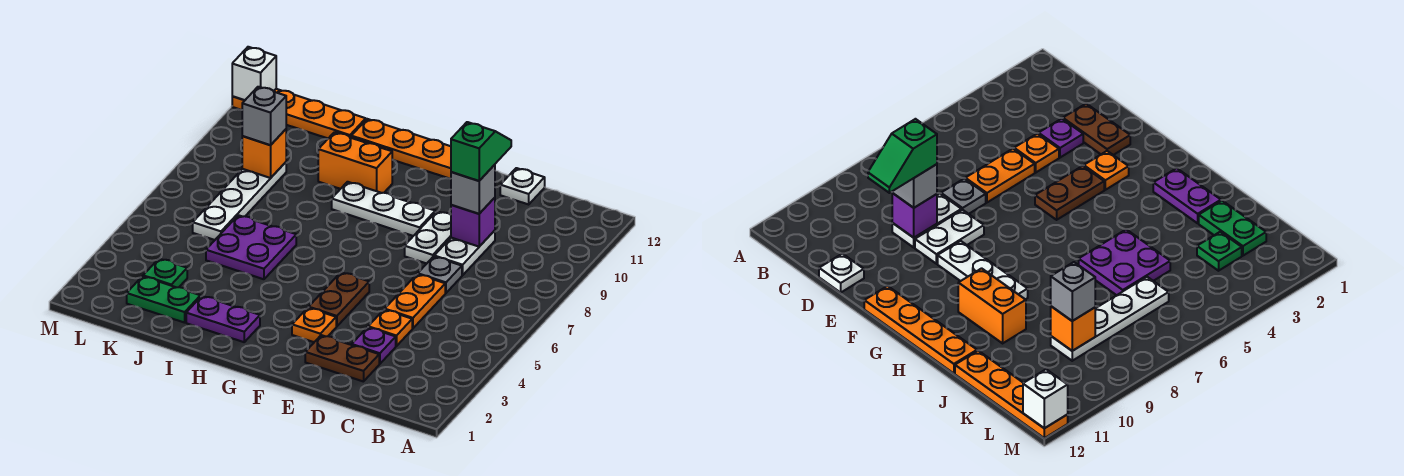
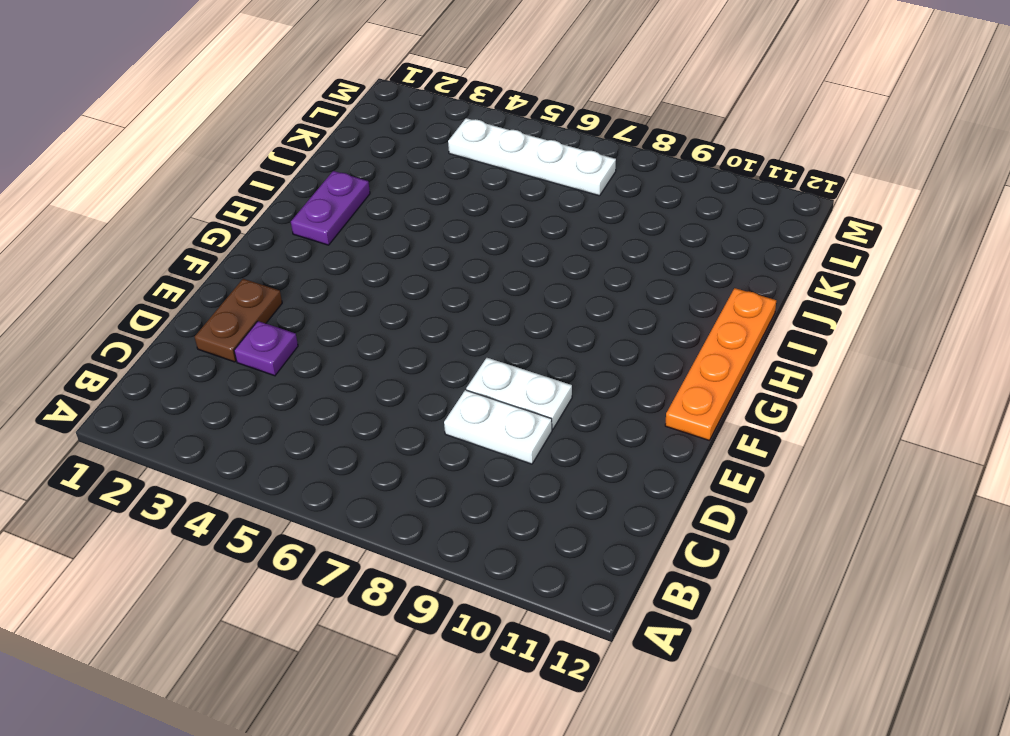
white 1x4 plate [448,118,616,196] -> white 1x4 plate moved to [193,162,286,240]
none -> orange 1x1 plate [368,309,412,346]
none -> orange 1x2 plate [385,274,445,328]
none -> grey 1x1 plate [418,256,462,293]

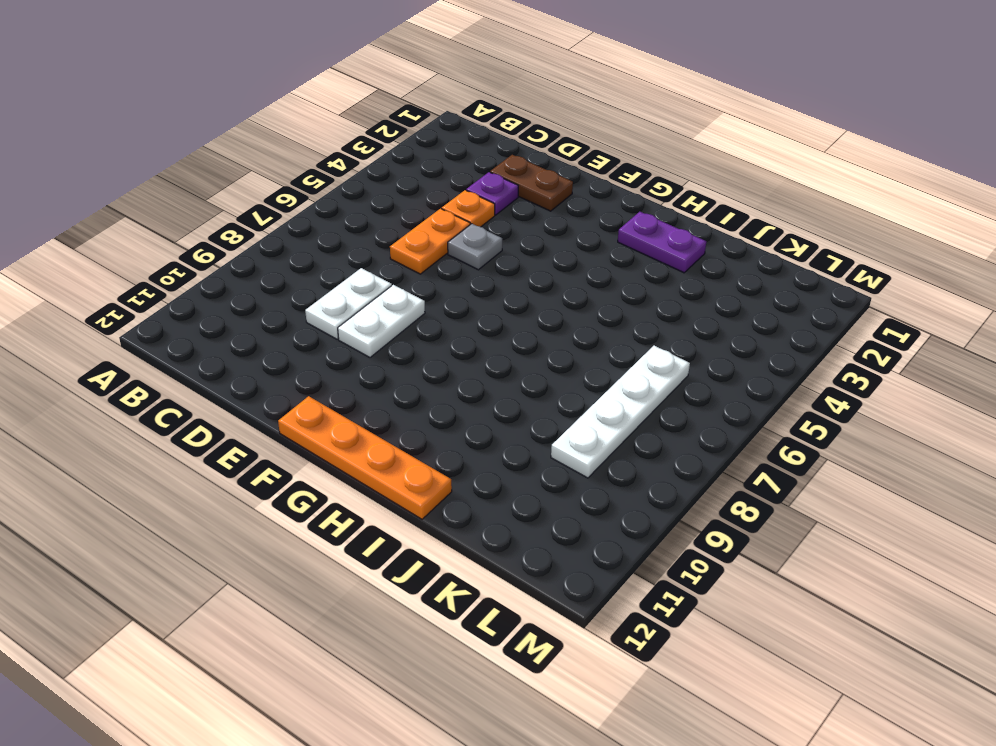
grey 1x1 plate [448,224,502,270] -> grey 1x1 plate moved to [418,256,462,293]
none -> white 1x1 plate [500,168,545,204]
none -> orange 1x1 plate [292,308,336,342]
none -> brown 1x2 plate [308,272,369,326]

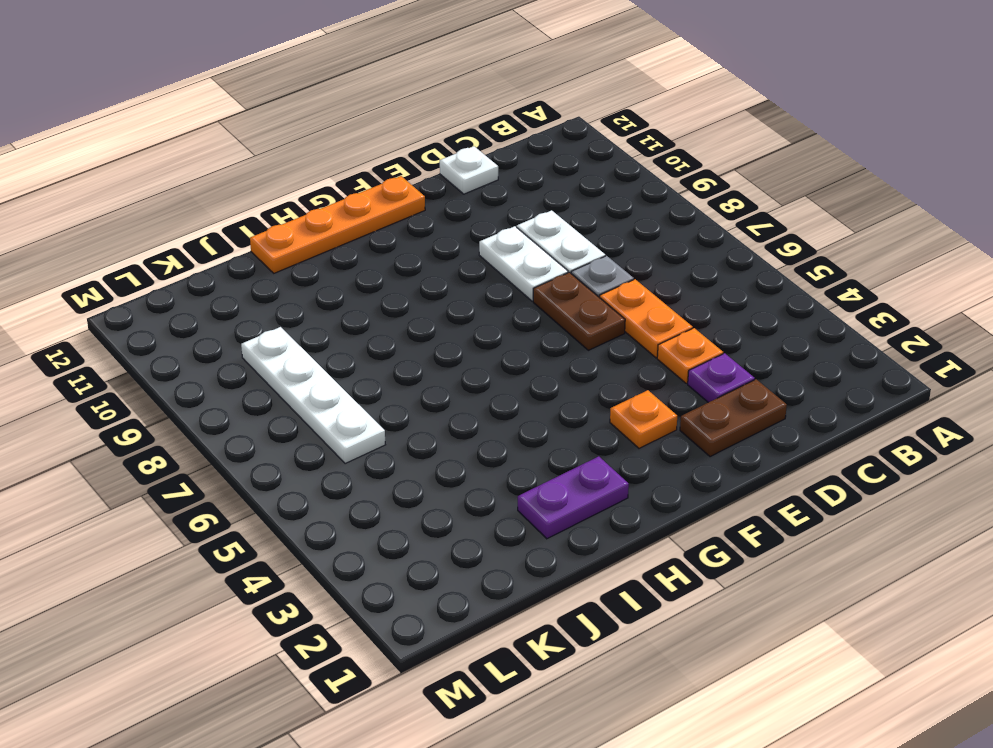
brown 1x2 plate [533,272,625,350] -> brown 1x2 plate moved to [308,272,369,326]
none -> white 1x3 plate [332,182,435,236]
none -> orange 1x2 brick [318,132,392,193]
none -> purple 2x2 plate [206,215,296,279]

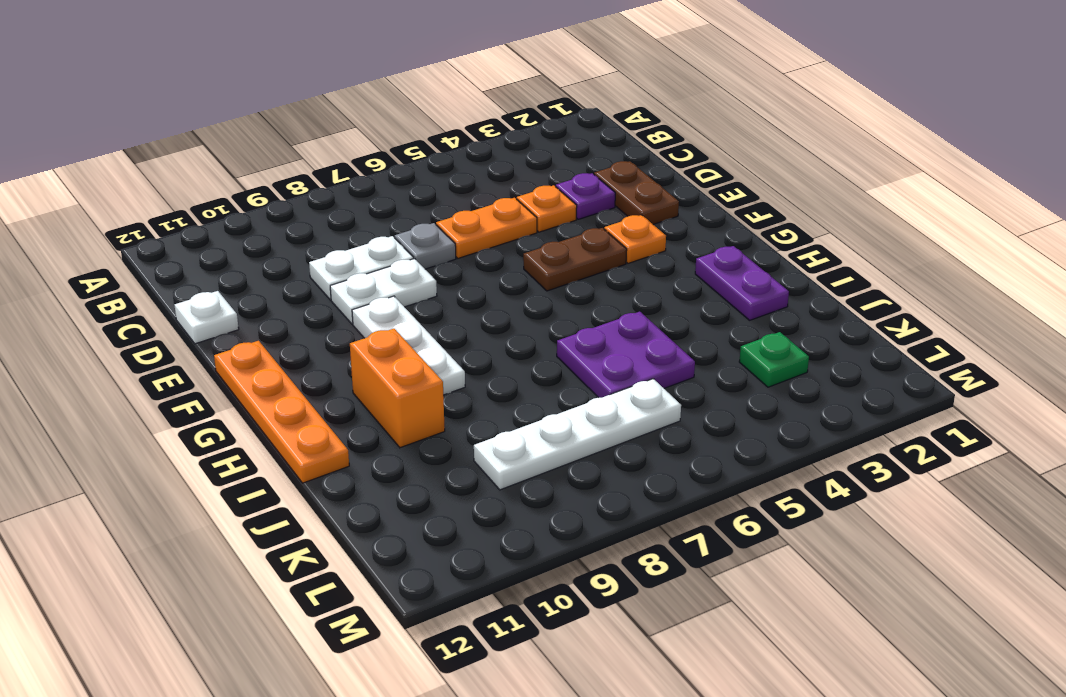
none -> green 1x2 plate [127,276,201,323]
none -> orange 1x4 plate [232,89,366,138]
none -> purple 1x1 brick [451,198,495,247]

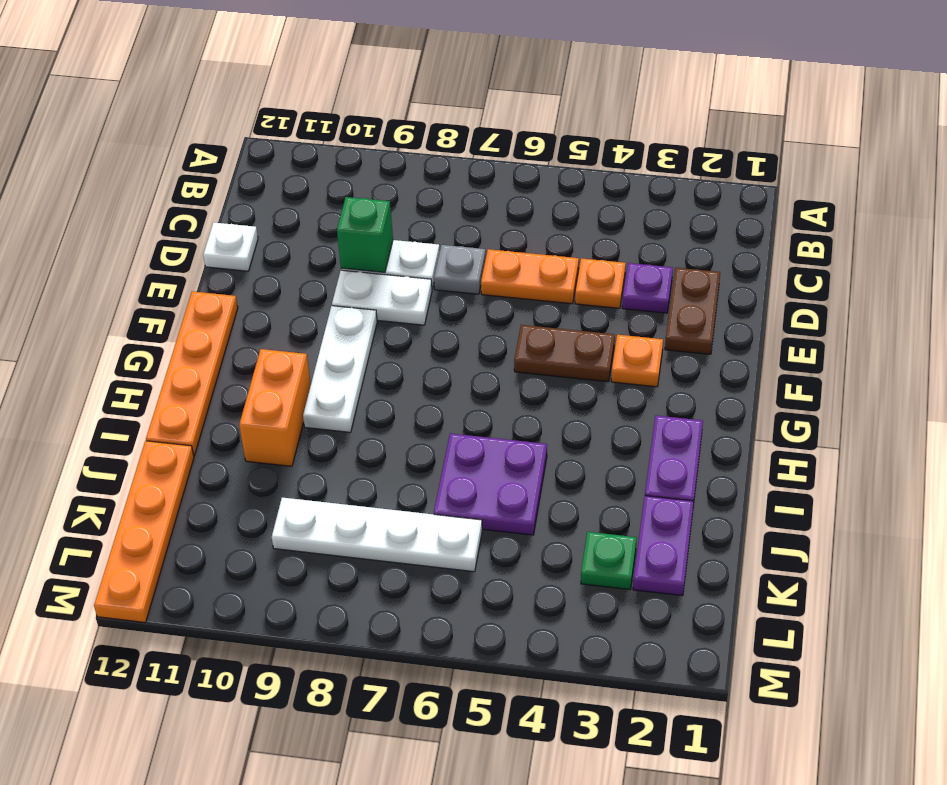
green 1x1 brick [337,197,393,272] -> purple 1x1 brick [451,198,495,247]
purple 1x2 plate [633,496,694,596] -> green 1x2 plate [127,276,201,323]
none -> orange 1x1 brick [242,129,286,178]
none -> white 1x1 brick [232,47,276,100]
none -> grey 1x1 brick [451,165,495,214]

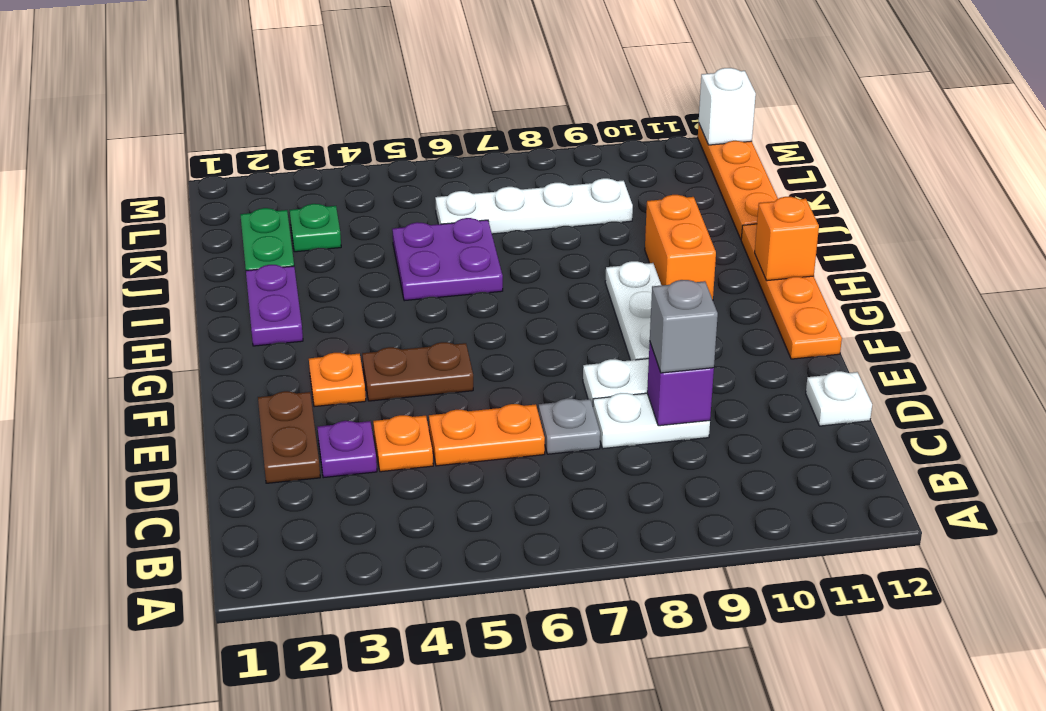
orange 1x1 brick [755,197,819,281] -> orange 1x1 brick moved to [242,129,286,178]
none -> grey 1x1 brick [242,87,286,145]
none -> green 1x2 slope [451,122,511,181]

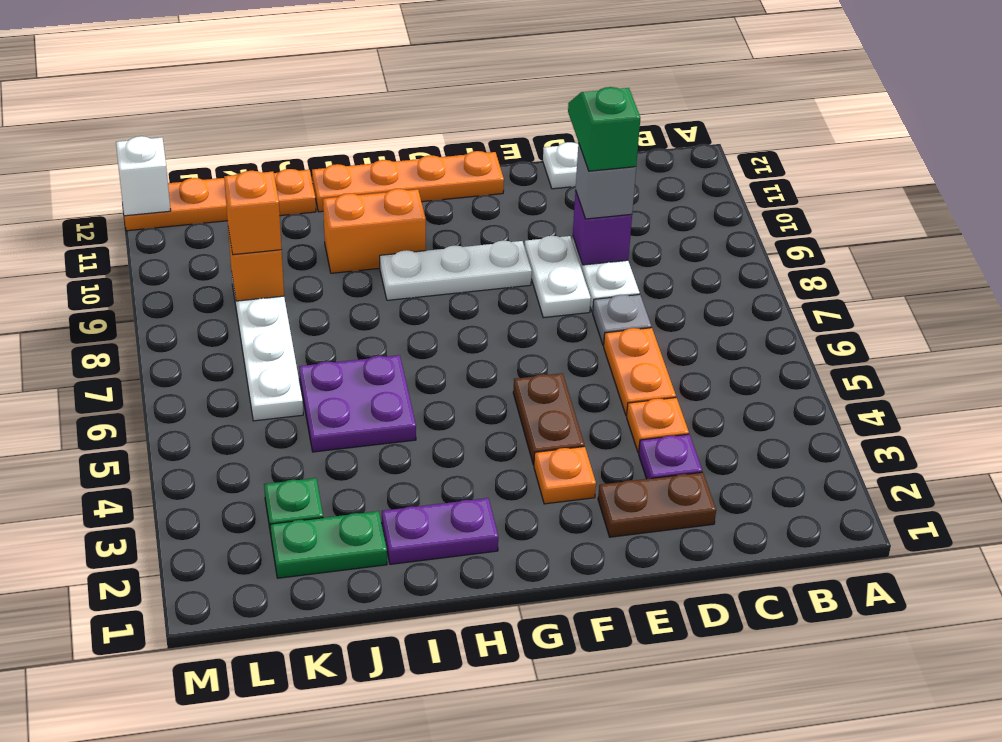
orange 1x1 brick [224,171,282,255] -> grey 1x1 brick [242,87,286,145]

